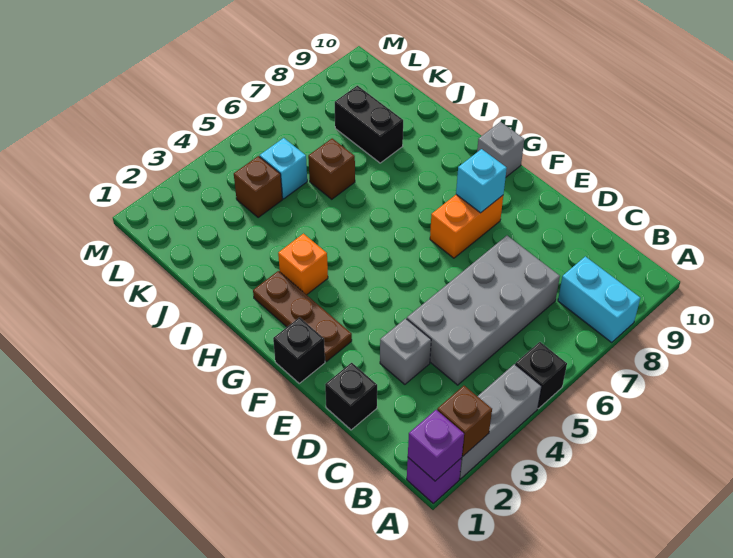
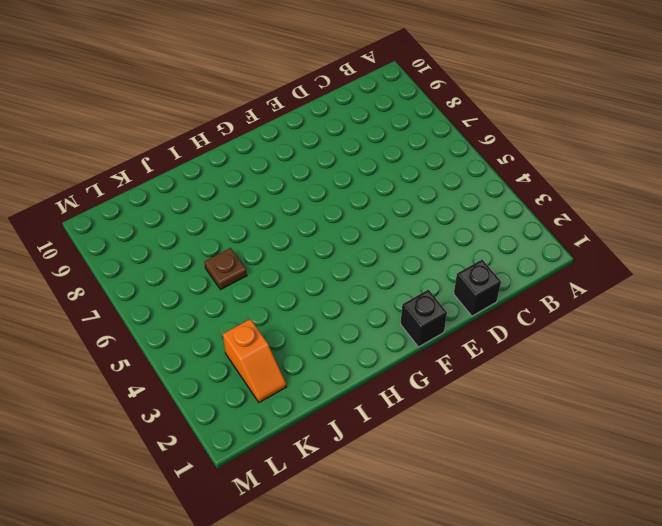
brown 1x1 plate [204,248,247,290] -> brown 1x1 brick [308,138,355,199]
orange 1x2 slope [223,319,287,402] -> none
none -> purple 1x1 brick [407,458,462,503]
none -> grey 1x3 brick [460,364,542,479]
none -> black 1x1 brick [515,342,567,409]

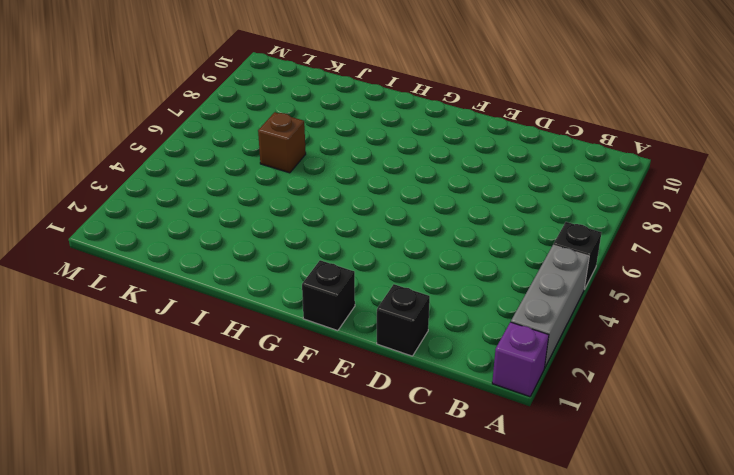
none -> cyan 1x2 brick [558,256,640,343]
none -> grey 2x4 brick [407,236,560,385]
none -> grey 1x1 brick [380,318,431,384]

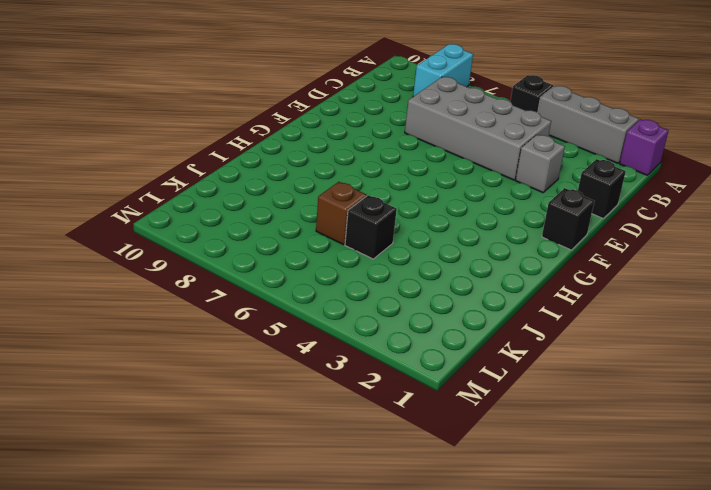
black 1x1 brick [345,195,397,259] -> none
none -> brown 1x3 plate [253,271,352,361]
none -> orange 1x2 brick [430,195,503,258]
none -> grey 1x1 brick [477,122,524,177]

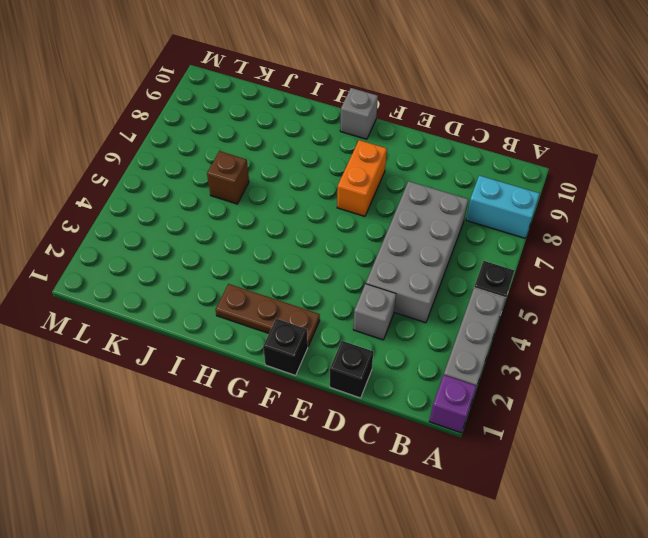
none -> orange 1x1 brick [278,234,328,295]
none -> black 1x2 brick [335,86,403,163]
none -> brown 1x1 brick [234,156,282,218]

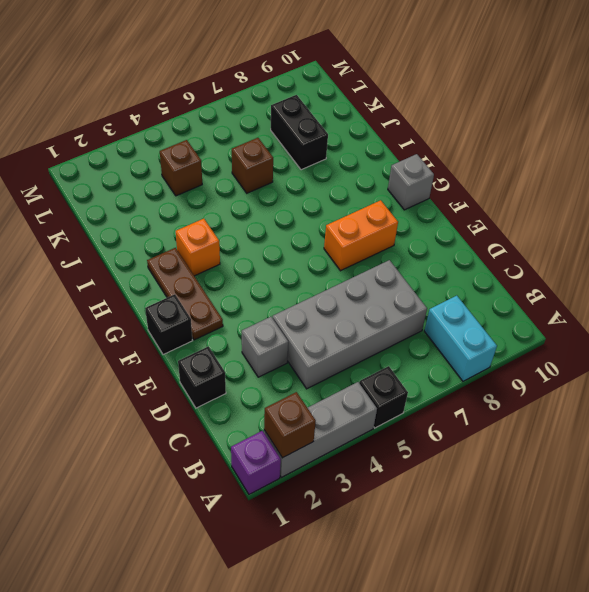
none -> cyan 1x1 brick [260,138,307,199]
none -> purple 1x1 brick [408,410,464,481]
none -> cyan 1x1 brick [456,149,507,213]

